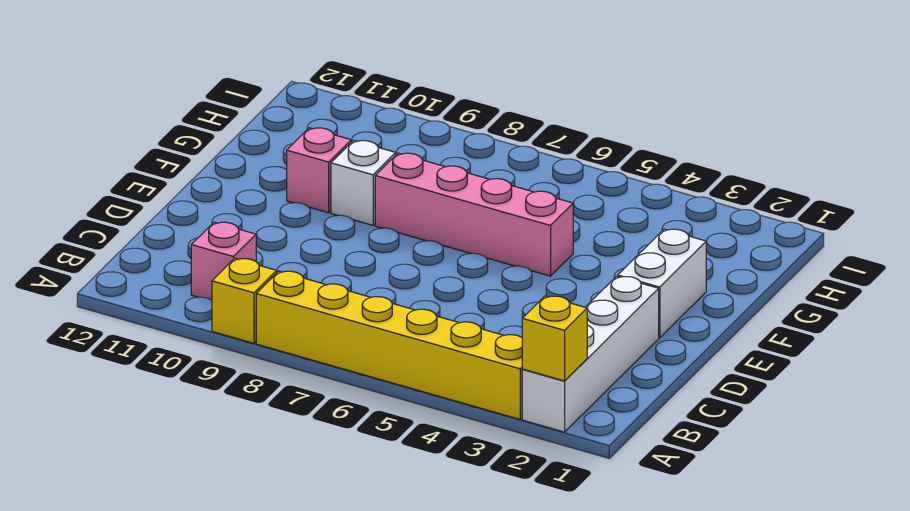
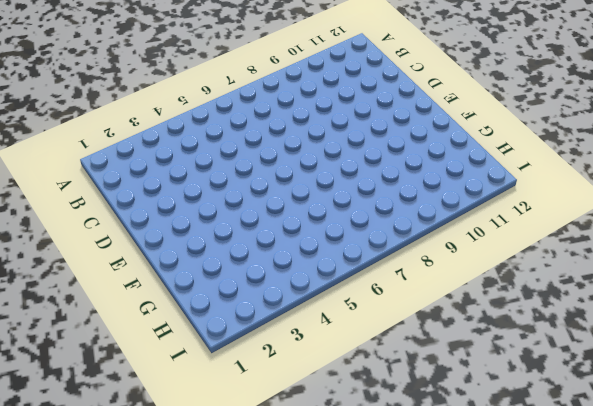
none -> white 1x4 brick [522,276,659,432]
none -> yellow 1x6 brick [256,271,523,419]

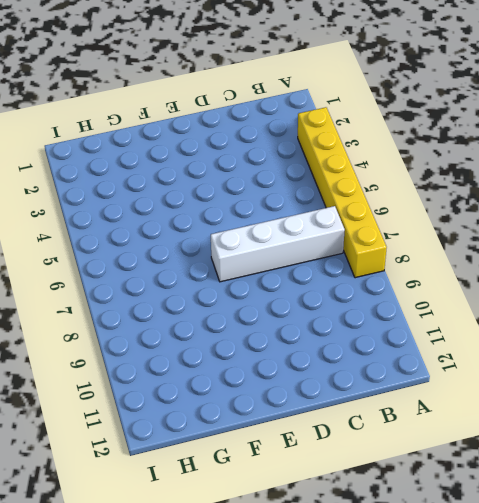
white 1x4 brick [211,206,345,282] -> white 1x4 brick moved to [522,276,659,432]
none -> yellow 1x1 brick [212,258,277,343]
none -> pink 1x1 brick [191,222,256,300]

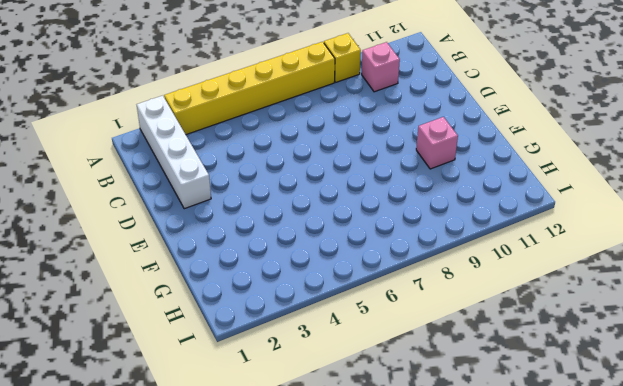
none -> white 1x2 brick [618,229,706,338]
none -> pink 1x4 brick [375,153,573,276]

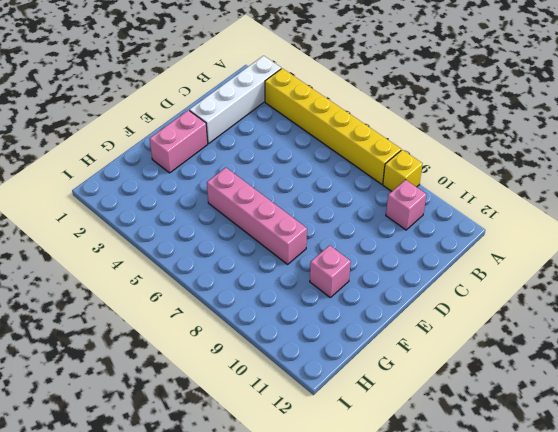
pink 1x2 brick [150,110,208,173] -> white 1x2 brick [618,229,706,338]
none -> white 1x1 brick [331,141,396,225]
none -> yellow 1x1 brick [522,296,587,381]

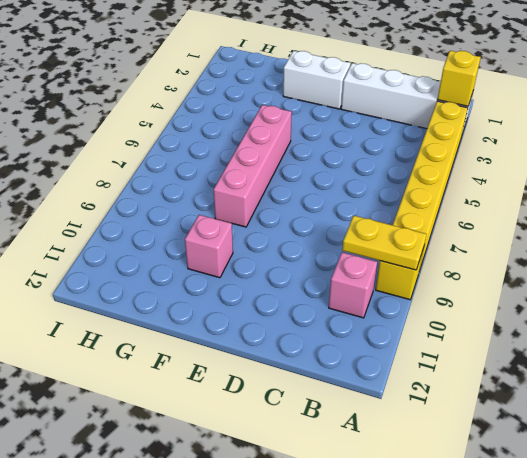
yellow 1x2 plate [342,216,426,270] -> none
none -> white 1x1 brick [331,141,396,225]

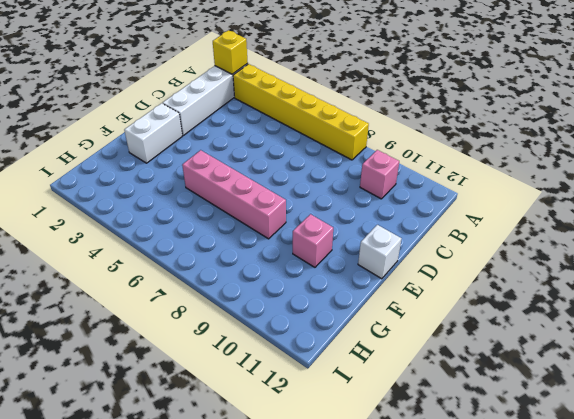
white 1x1 brick [358,225,402,279] -> white 1x1 brick moved to [331,141,396,225]
none -> yellow 1x1 brick [212,258,277,343]

